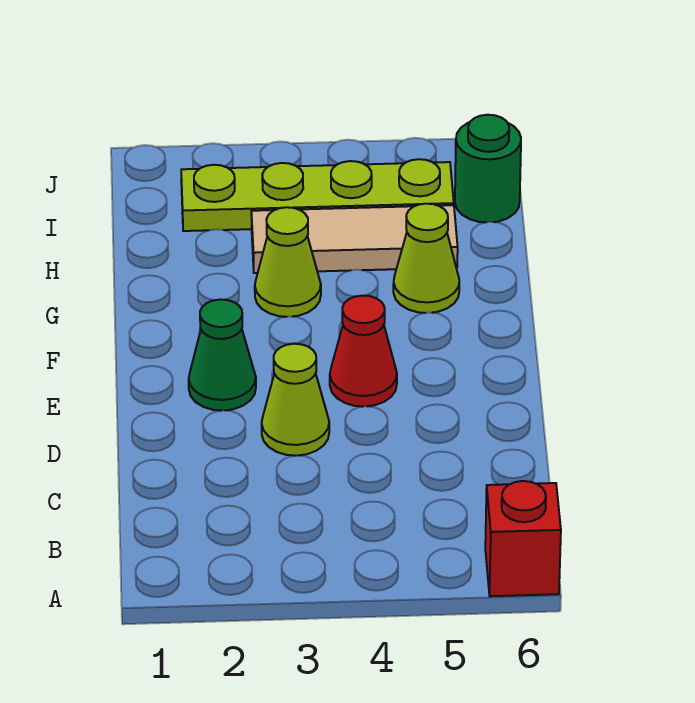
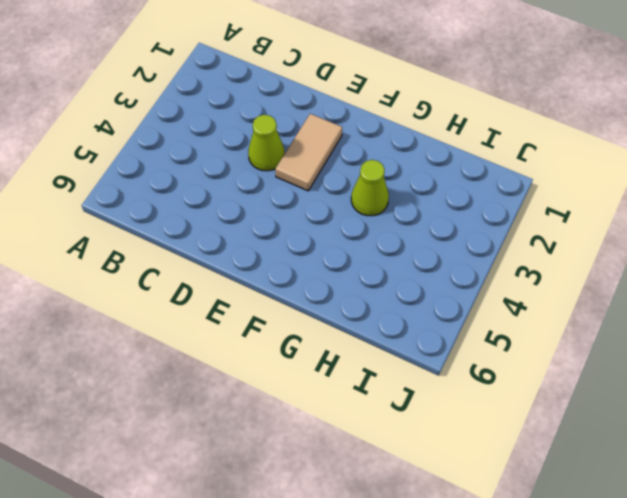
tan 1x2 tile [275,114,342,191] -> green 1x1 cone [189,299,256,411]
none -> red 1x1 brick [485,481,561,596]
none -> red 1x1 cone [330,296,397,407]

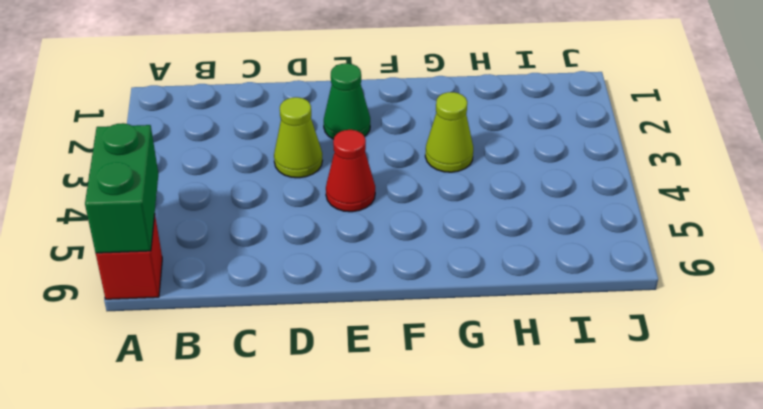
green 1x2 brick [85,123,158,253] -> none
none -> lime 1x1 cone [393,204,459,313]
none -> tan 1x3 tile [251,205,458,273]

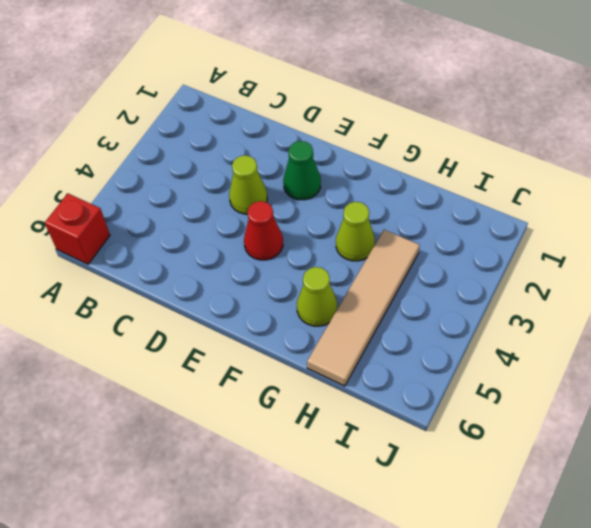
tan 1x4 tile [307,230,420,386] -> tan 1x3 tile [251,205,458,273]
none -> lime 1x4 plate [181,159,454,231]
none -> green 1x1 round brick [455,115,521,222]

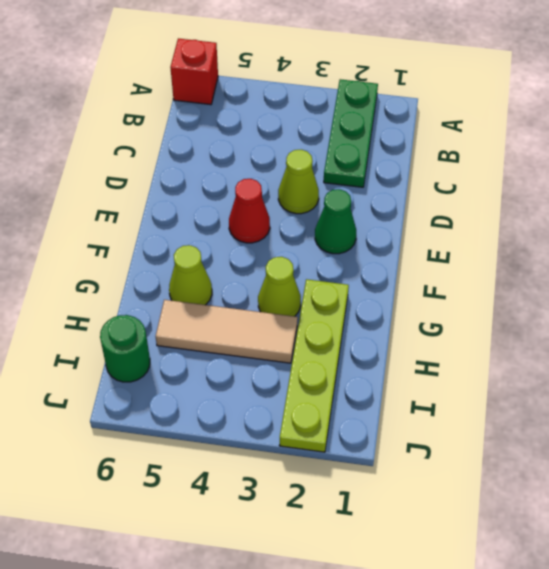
green 1x3 plate [324,79,378,187] -> none
lime 1x4 plate [279,279,349,452] -> lime 1x4 plate turned to [181,159,454,231]

